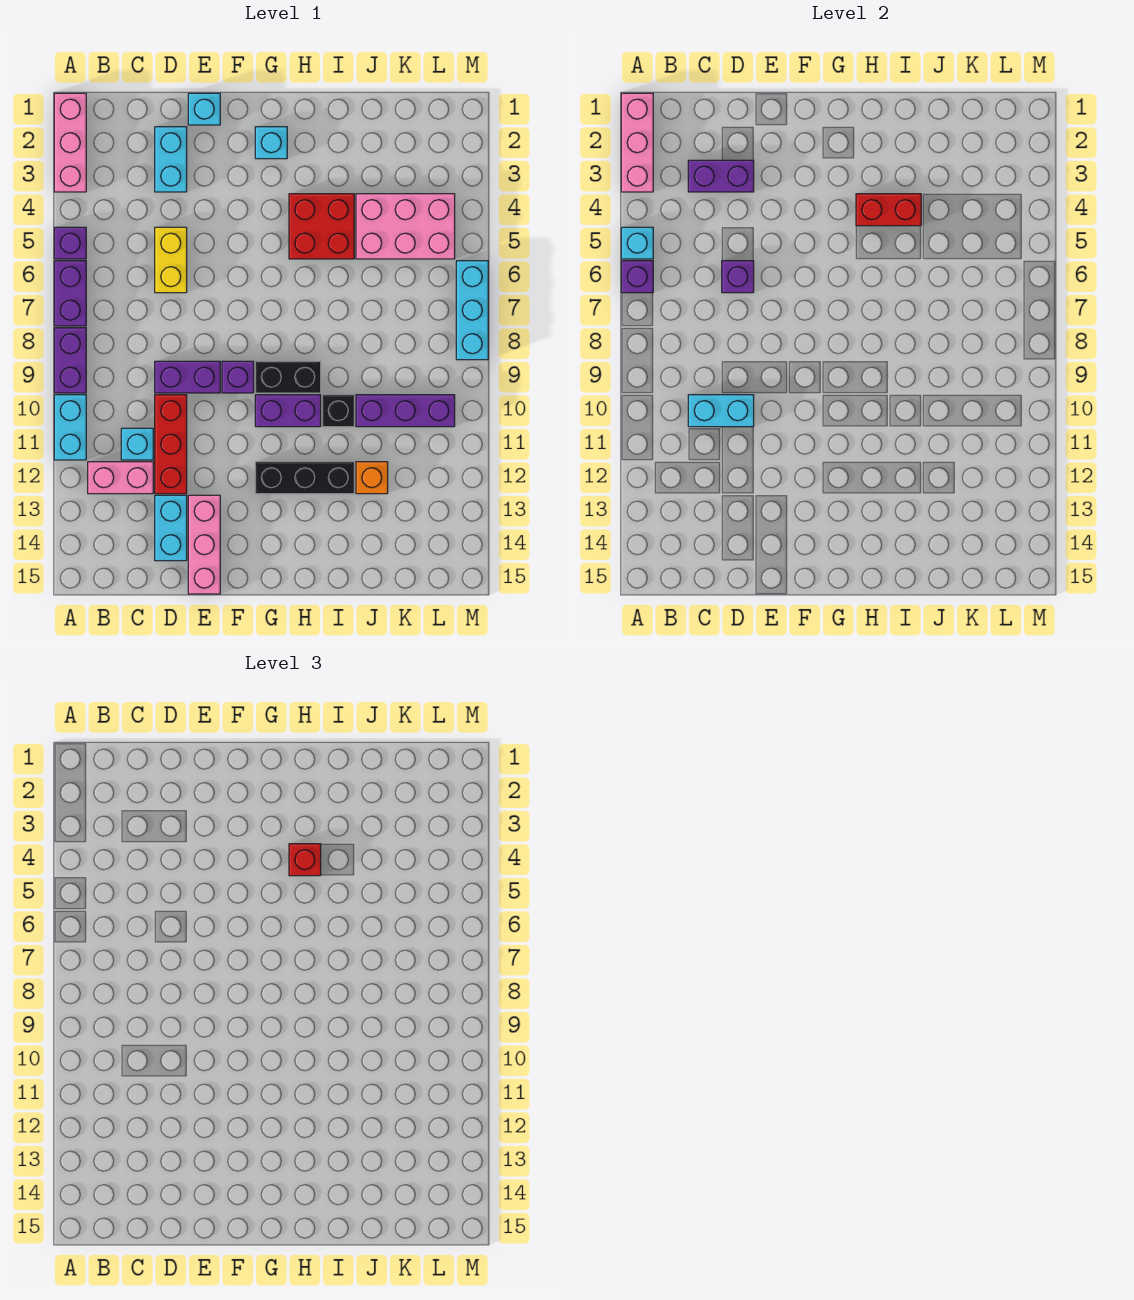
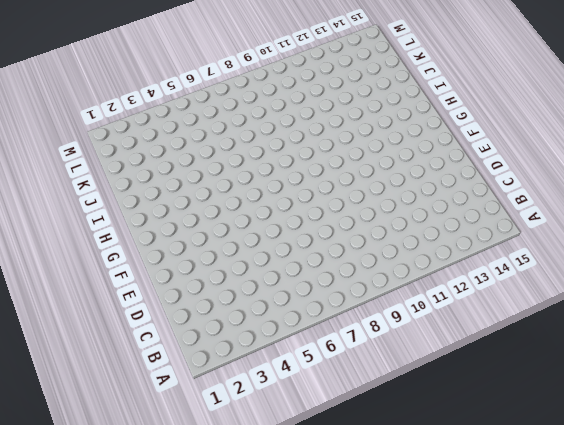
none -> pink 1x3 brick [54,93,86,192]
none -> purple 1x1 brick [54,227,86,259]
none -> purple 1x2 brick [54,261,86,326]
none -> purple 1x2 brick [54,328,86,393]

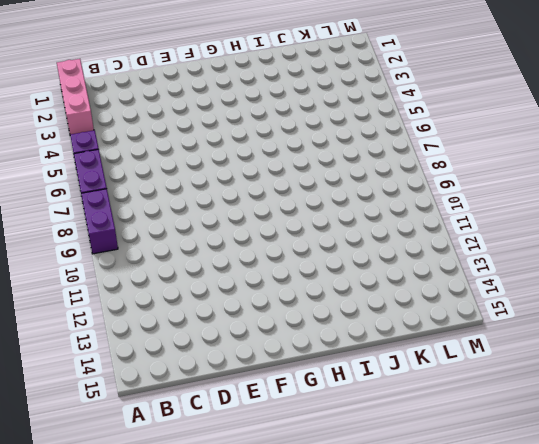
none -> cyan 1x2 brick [54,395,86,460]
none -> pink 1x2 brick [88,462,153,494]
none -> cyan 1x1 brick [121,428,153,460]
none -> cyan 1x2 brick [155,127,187,192]

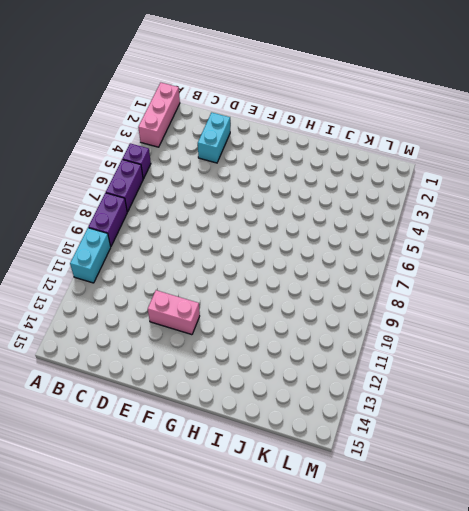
pink 1x2 brick [148,290,200,335] -> pink 1x2 brick moved to [88,462,153,494]
none -> cyan 1x1 brick [121,428,153,460]
none -> yellow 1x2 brick [155,227,187,293]
none -> purple 1x2 brick [155,361,220,393]
none -> red 1x3 brick [155,395,187,494]

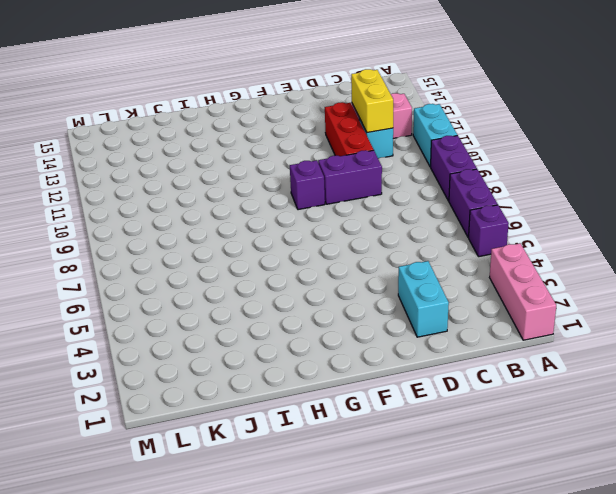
yellow 1x2 brick [351,69,393,133] -> yellow 1x2 brick moved to [155,227,187,293]
none -> cyan 1x2 brick [155,495,187,561]
none -> cyan 1x1 brick [188,93,220,125]
none -> pink 1x3 brick [188,495,220,594]
none -> cyan 1x1 brick [255,127,287,159]

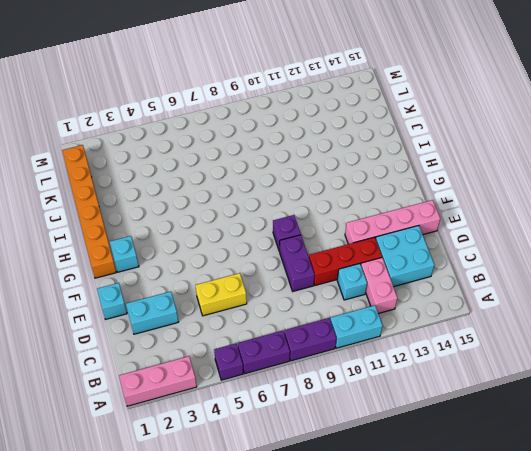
cyan 2x2 brick [376,226,434,287] -> cyan 1x2 brick [155,495,187,561]
pink 1x4 brick [345,200,440,244] -> pink 1x3 brick [188,495,220,594]
orange 1x6 brick [62,145,116,278] -> none
none -> black 1x2 brick [255,361,321,393]
none -> purple 1x2 brick [255,395,321,427]
none -> black 1x3 brick [255,462,354,494]
none -> red 2x2 brick [289,194,354,259]

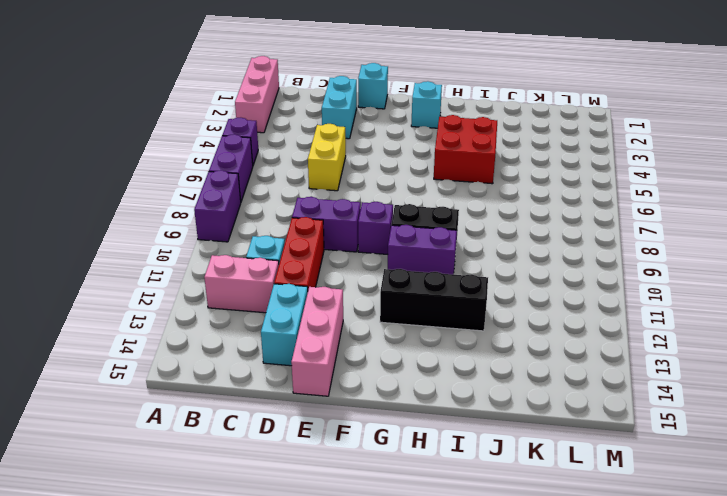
none -> cyan 1x2 brick [54,395,86,460]
none -> black 1x1 brick [322,395,354,427]
none -> pink 2x3 brick [356,194,455,259]
none -> purple 1x3 brick [356,395,455,427]

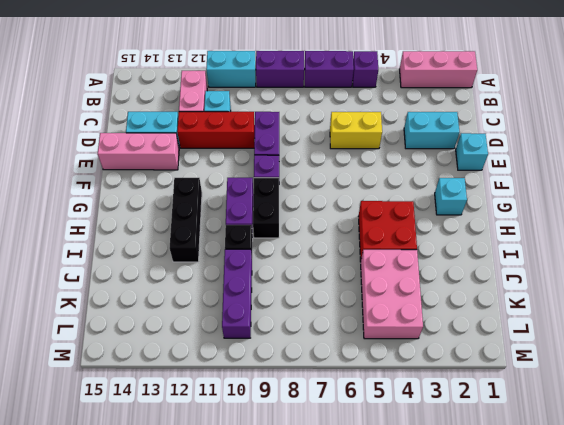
none -> orange 1x1 brick [356,462,388,494]
none -> cyan 1x3 brick [456,261,488,360]
none -> pink 1x3 brick [621,93,653,192]
none -> cyan 1x1 brick [621,227,653,259]

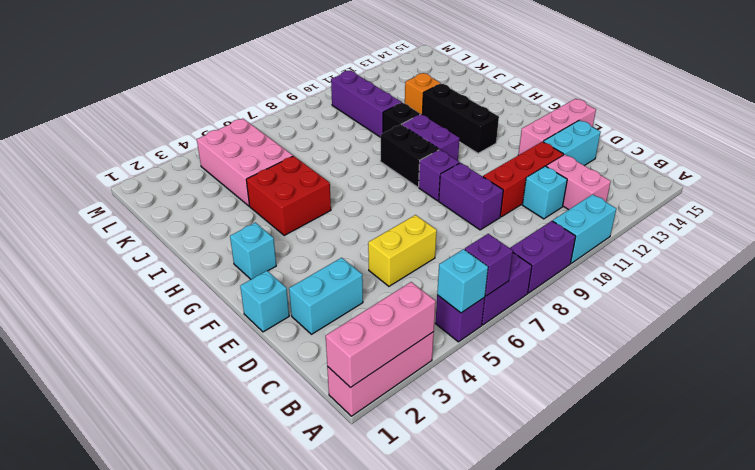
none -> cyan 1x3 brick [456,261,488,360]
none -> purple 1x2 brick [688,160,754,192]
none -> cyan 1x2 brick [688,395,754,427]
none -> purple 1x1 brick [722,261,754,293]

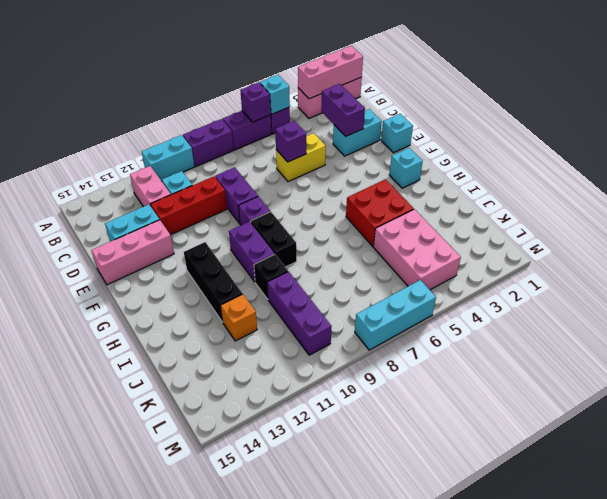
none -> cyan 1x2 brick [688,395,754,427]
none -> red 1x2 brick [856,194,921,226]
none -> red 1x1 brick [289,844,321,876]

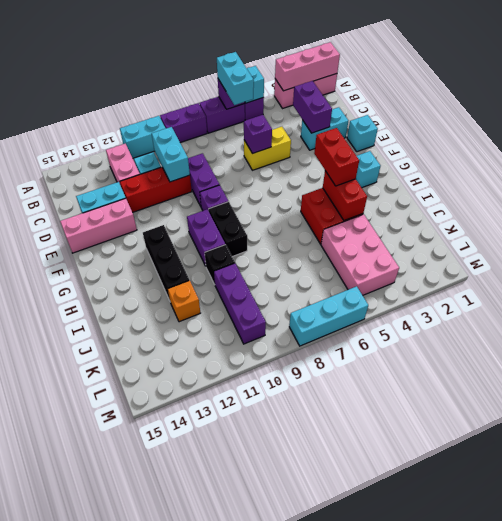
cyan 1x2 brick [217,52,254,105] -> none
red 1x2 brick [314,128,359,186] -> red 1x1 brick [289,844,321,876]

